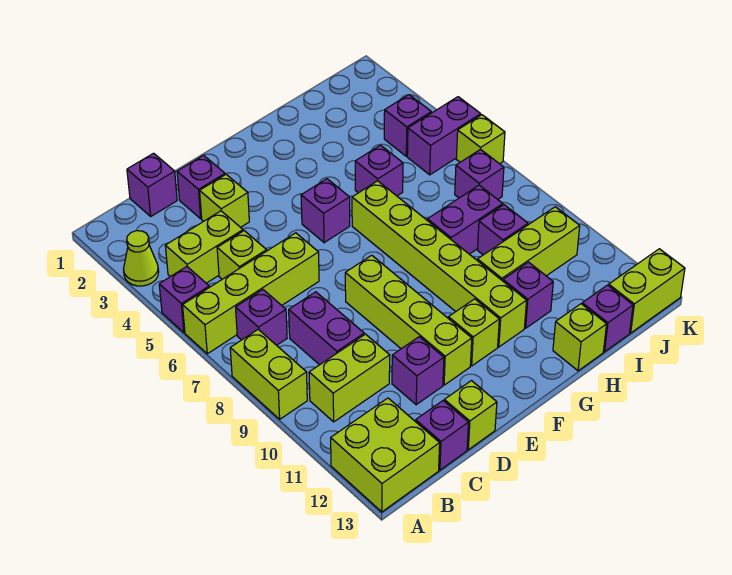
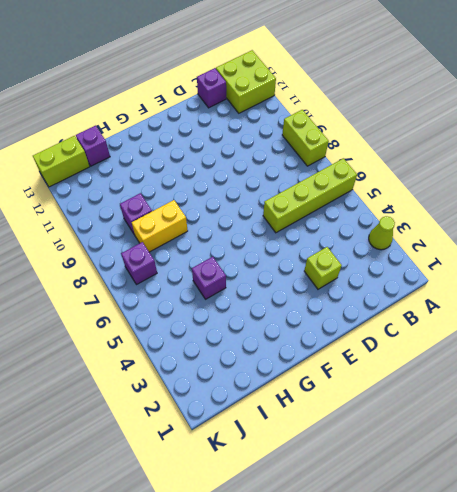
yellow 1x2 brick [132,200,188,252] -> purple 1x2 brick [427,185,503,254]
none -> purple 1x1 brick [159,267,209,332]
none -> lime 1x2 brick [165,211,243,283]
none -> purple 1x1 brick [236,290,287,345]
none -> lime 1x2 brick [309,334,390,422]

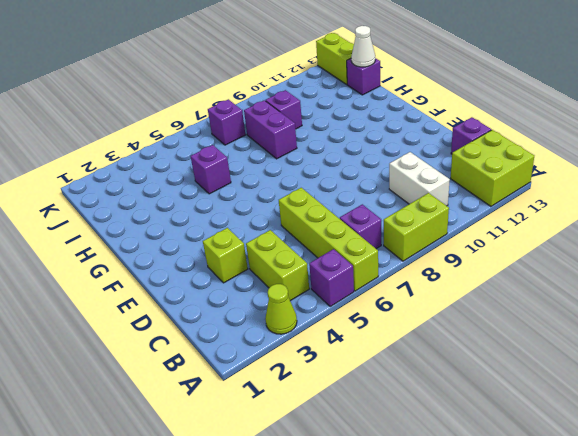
white 1x2 brick [389,152,450,206] -> lime 1x2 brick [309,334,390,422]
white 1x1 cone [351,26,375,67] -> none
none -> purple 1x1 brick [127,153,177,216]
none -> lime 1x1 brick [217,231,267,279]
none -> purple 1x2 brick [289,292,364,365]
none -> purple 1x1 brick [177,155,225,219]

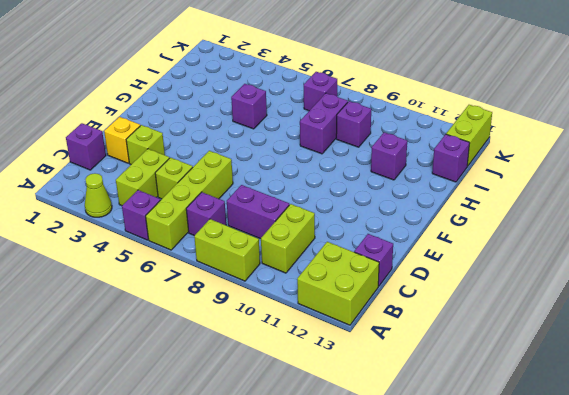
yellow 1x1 brick [104,117,140,163] -> purple 1x1 brick [177,155,225,219]
none -> purple 1x1 brick [392,337,444,405]
none -> lime 1x1 brick [444,381,497,450]
none -> lime 1x4 brick [345,255,472,385]
none -> purple 1x1 brick [301,179,350,243]

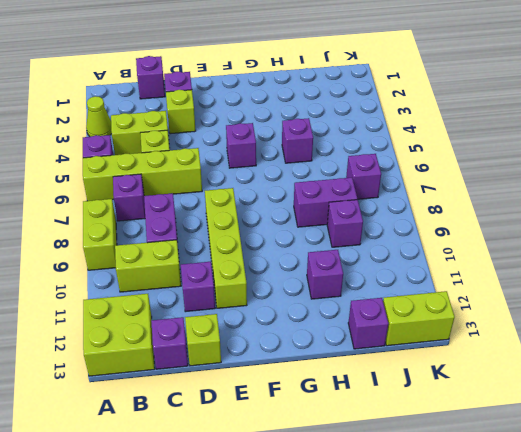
none -> lime 1x1 brick [448,299,499,366]
none -> lime 1x6 brick [352,181,527,347]
none -> lime 1x3 brick [477,207,580,281]
none -> lime 1x1 brick [553,304,607,371]

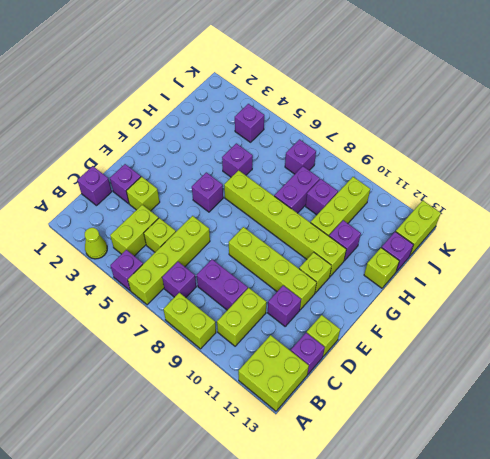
none -> purple 1x2 brick [407,97,481,175]
none -> lime 1x1 brick [456,115,505,164]

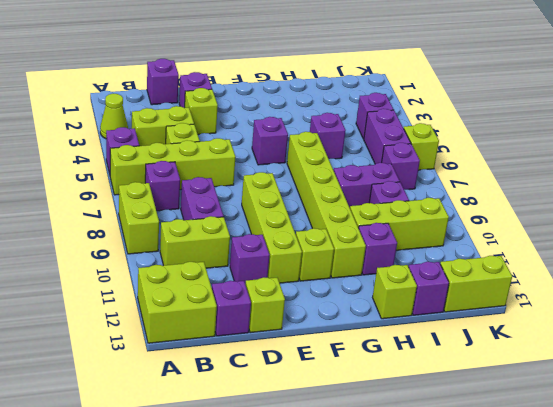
purple 1x2 brick [364,109,411,164] -> purple 1x2 brick turned to [407,97,481,175]

